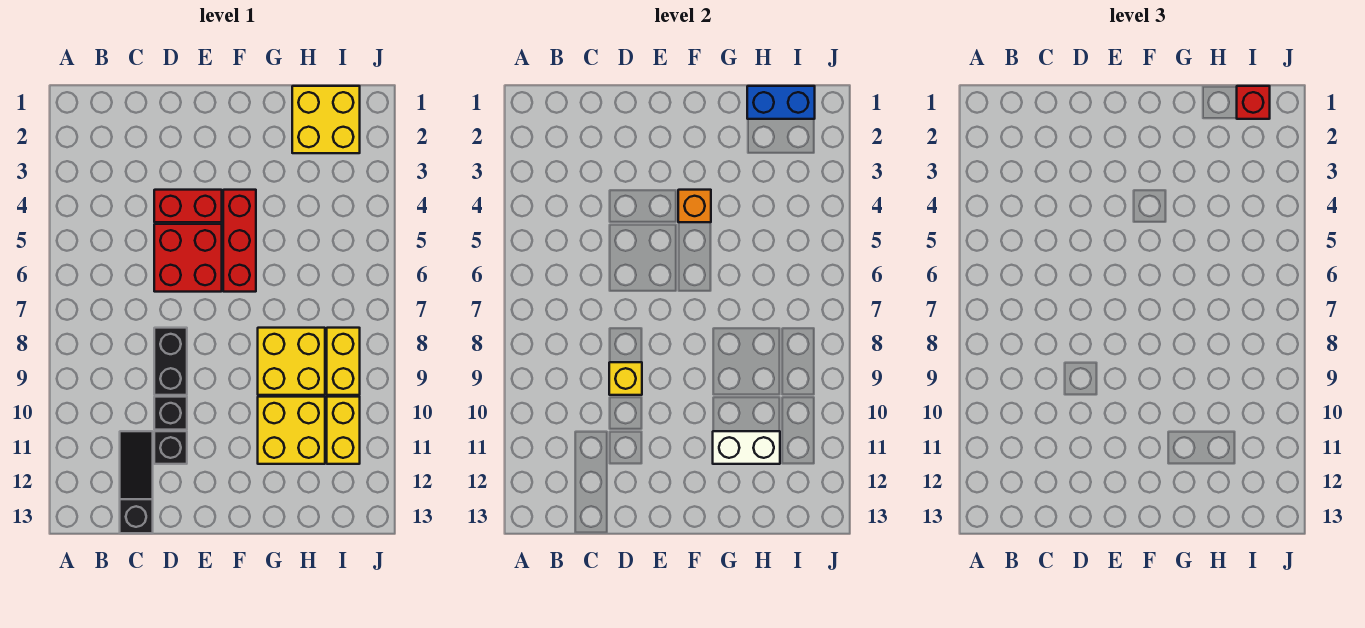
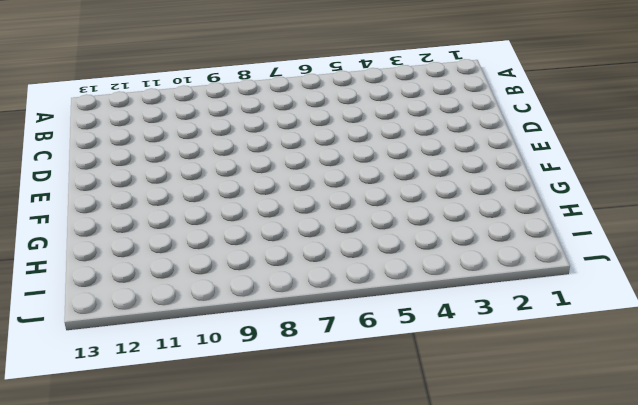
none -> black 1x3 slope [120,431,153,533]
none -> red 1x2 brick [154,190,222,222]
none -> red 2x2 brick [154,224,222,292]

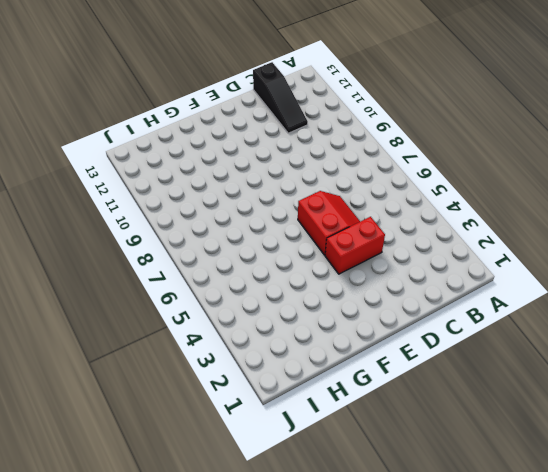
red 2x2 slope [298,191,360,255] -> red 2x2 brick [154,224,222,292]
none -> black 1x2 brick [154,328,187,395]
none -> black 1x1 brick [154,397,187,430]
none -> black 1x1 brick [154,431,187,464]

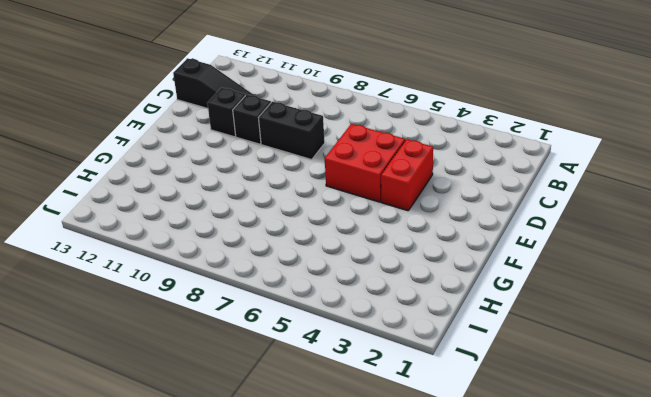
none -> red 1x3 brick [223,190,256,292]
none -> yellow 2x2 brick [258,328,325,395]
none -> yellow 2x2 brick [258,397,325,464]

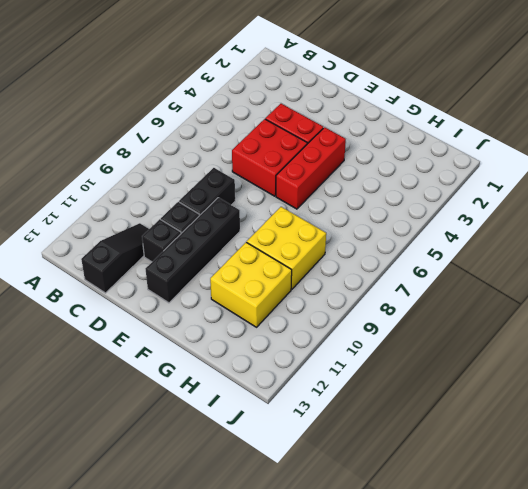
black 1x4 brick [146,198,240,303] -> none
none -> yellow 2x2 brick [292,86,360,153]
none -> yellow 1x2 brick [327,328,360,395]
none -> yellow 1x2 brick [327,397,360,464]

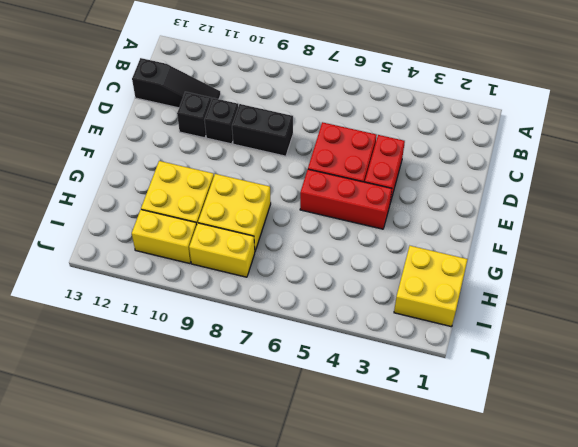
none -> yellow 1x1 brick [609,362,642,395]
none -> orange 1x1 brick [678,190,711,222]
none -> white 1x2 brick [713,431,780,464]

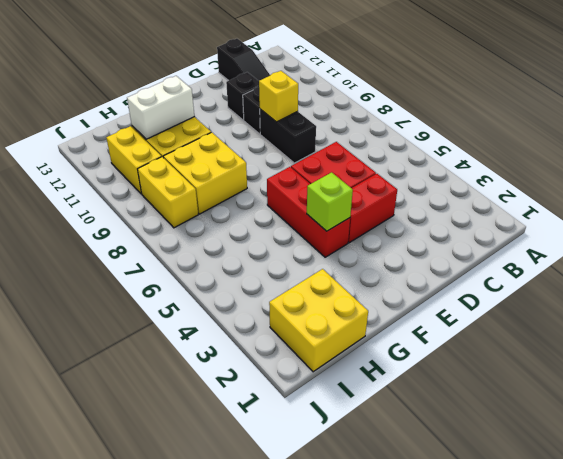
lime 1x1 brick [307,172,353,231] -> orange 1x1 brick [678,190,711,222]
none -> blue 1x2 brick [747,86,815,119]
none -> red 1x1 brick [1237,86,1270,119]

